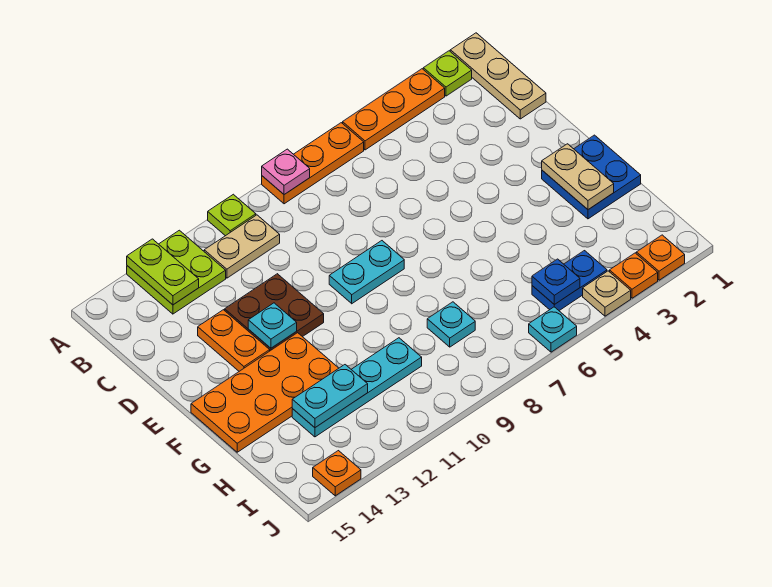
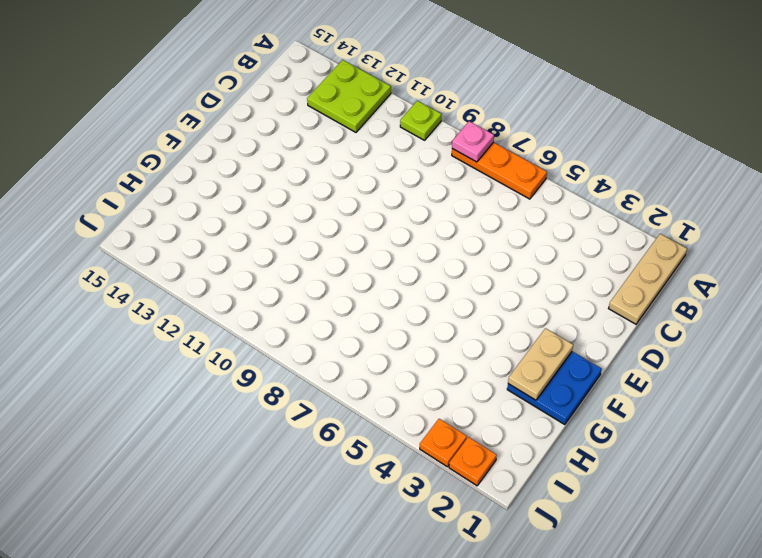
none -> lime 1x1 plate [423,51,472,96]
none -> orange 1x3 plate [343,69,445,150]
none -> tan 1x2 plate [204,215,280,278]

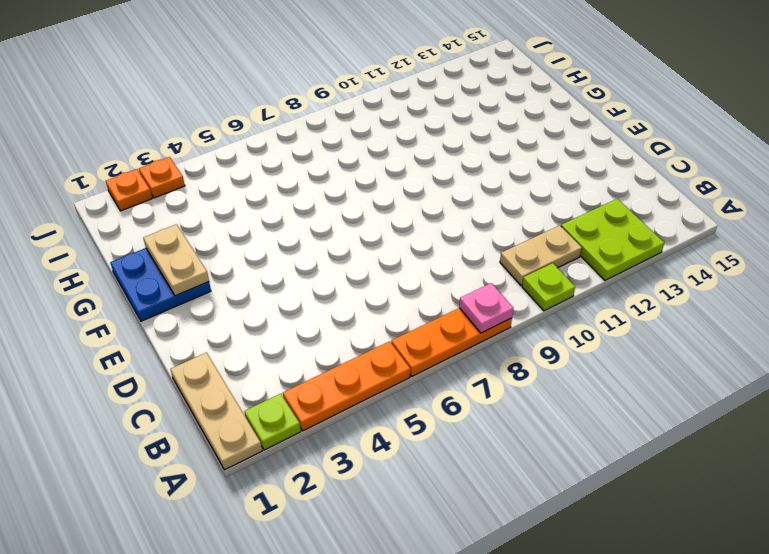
none -> brown 2x2 plate [225,274,324,351]
none -> orange 1x2 plate [198,310,270,371]
none -> cyan 1x2 plate [329,241,404,304]

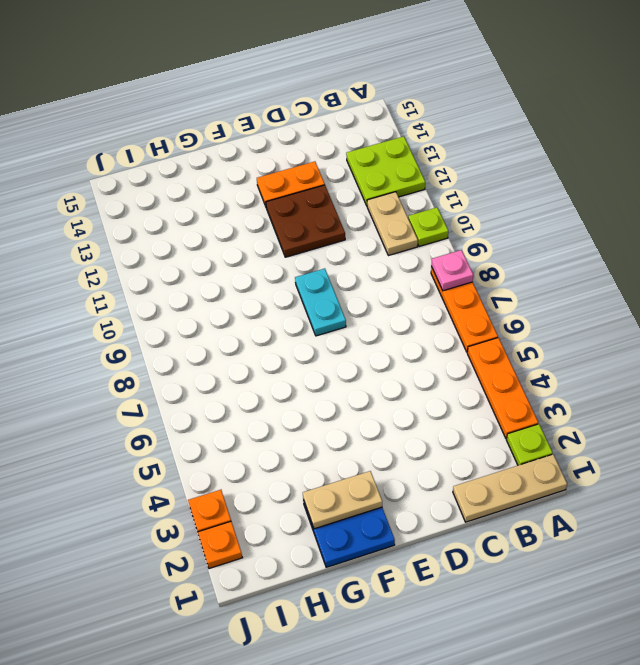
none -> orange 2x4 plate [191,333,339,452]
none -> cyan 1x1 plate [427,302,475,347]
none -> cyan 1x4 plate [292,338,422,437]

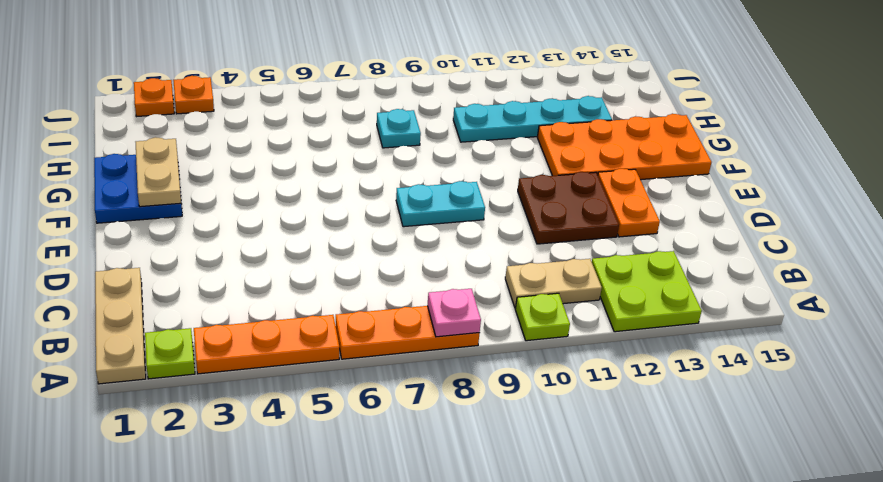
none -> blue 1x2 plate [532,251,607,311]
none -> tan 1x1 plate [583,271,631,316]
none -> cyan 1x1 plate [529,307,577,352]

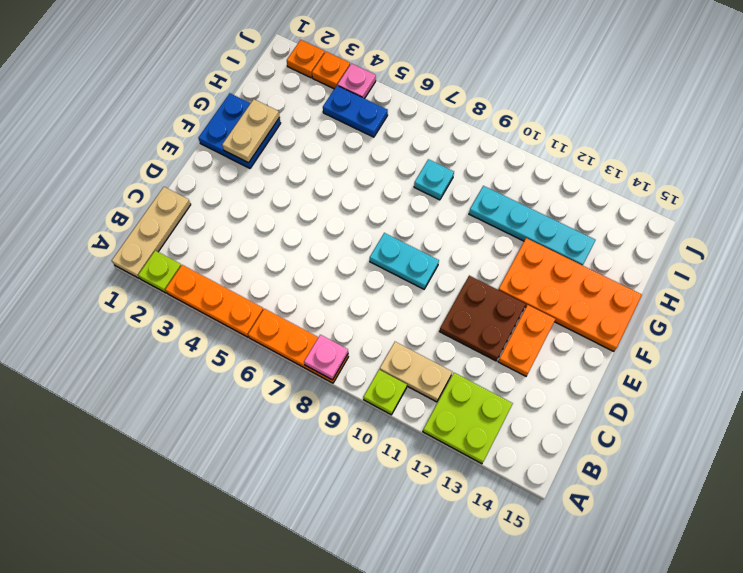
pink 1x1 plate [338,64,376,99] -> tan 1x1 plate [583,271,631,316]
none -> cyan 1x1 plate [529,307,577,352]
none -> orange 1x1 plate [313,451,361,496]
none -> lime 1x2 plate [127,239,199,305]

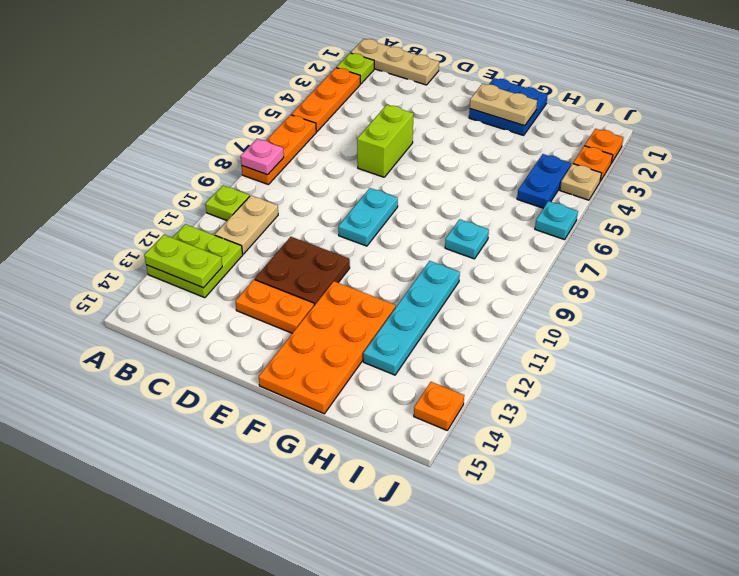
lime 1x2 brick [357,105,414,177] -> none
none -> cyan 1x1 plate [248,303,297,348]
none -> cyan 1x2 plate [292,365,368,428]
none -> blue 1x1 plate [532,259,580,305]

